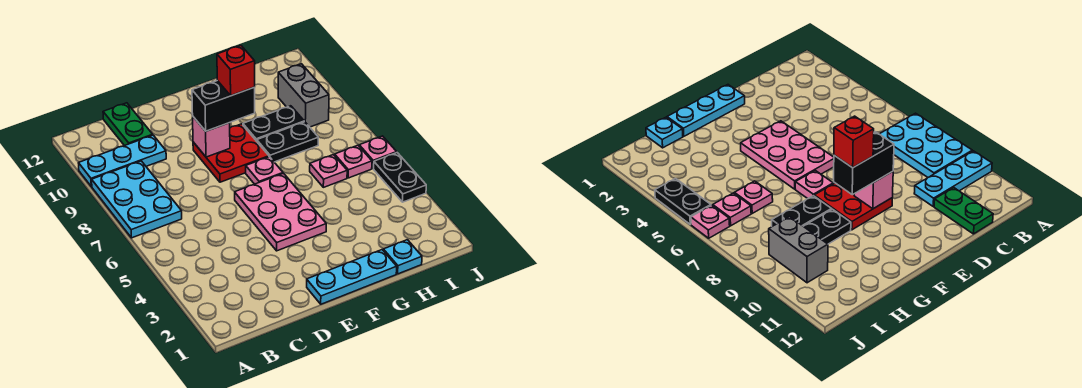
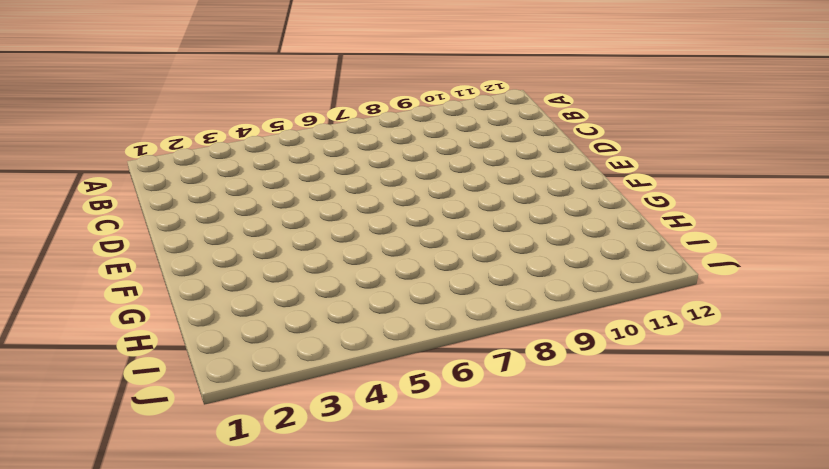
none -> cyan 2x3 plate [92,161,182,238]
none -> cyan 1x3 plate [79,135,166,187]
none -> green 1x2 plate [103,103,153,146]

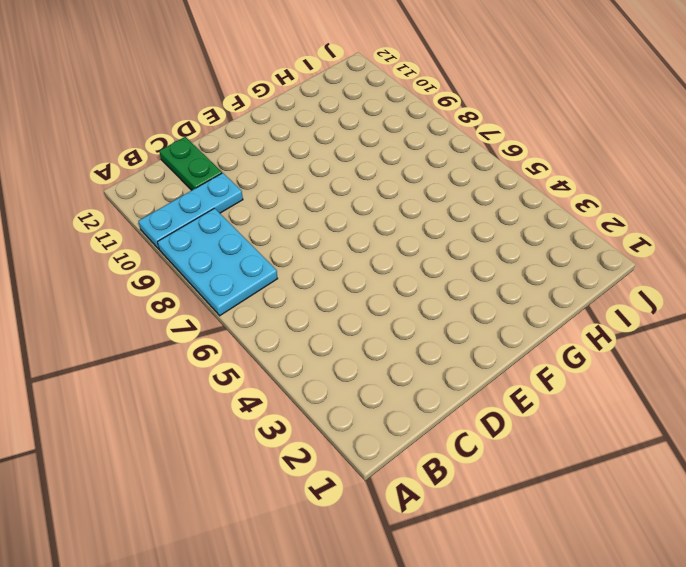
none -> cyan 1x3 plate [307,250,397,304]
none -> pink 2x3 plate [235,173,326,251]
none -> red 2x2 plate [193,124,269,182]

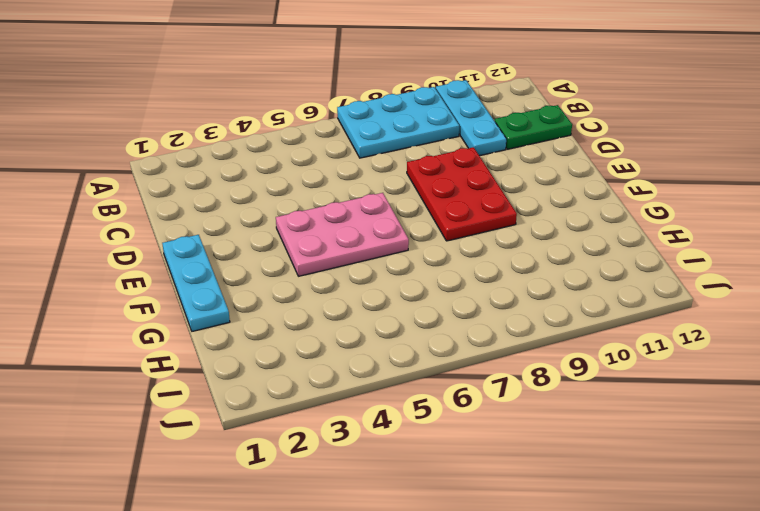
red 2x3 plate [407,147,517,241] -> red 2x2 plate [193,124,269,182]
none -> pink 1x1 plate [246,157,283,184]
none -> black 1x2 plate [257,122,318,162]
none -> black 1x2 plate [243,106,304,141]

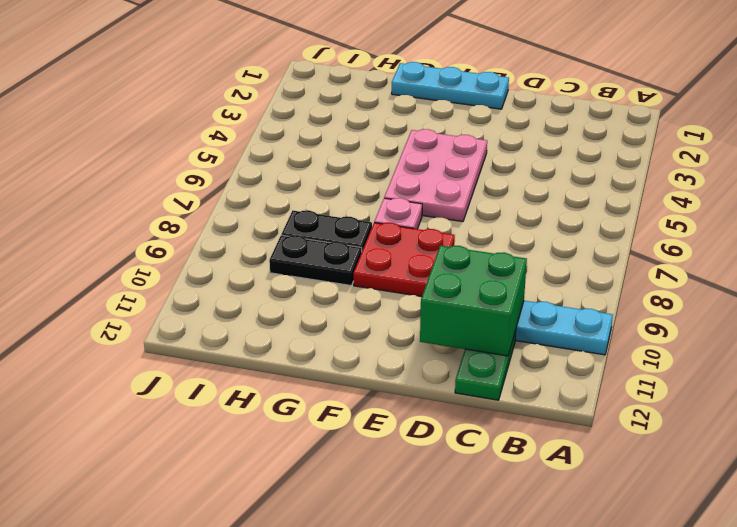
green 2x2 brick [420,245,527,356] -> none
none -> cyan 2x3 plate [92,161,182,238]
none -> cyan 1x1 plate [383,240,422,274]
none -> pink 1x1 plate [310,155,347,187]

